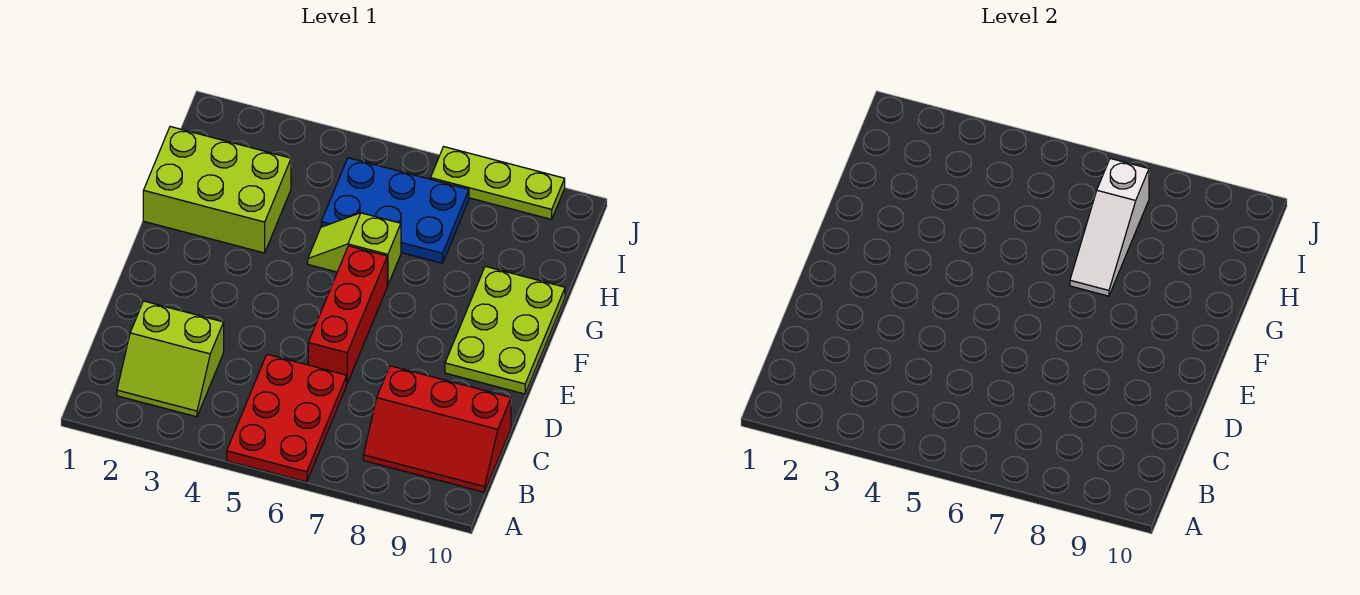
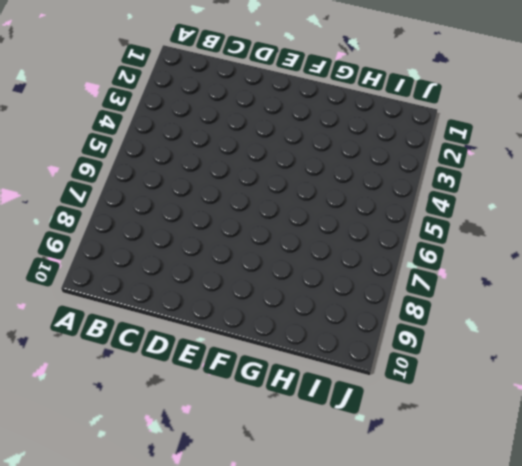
none -> red 2x3 plate [227,354,347,482]
none -> lime 2x2 slope [117,301,224,417]

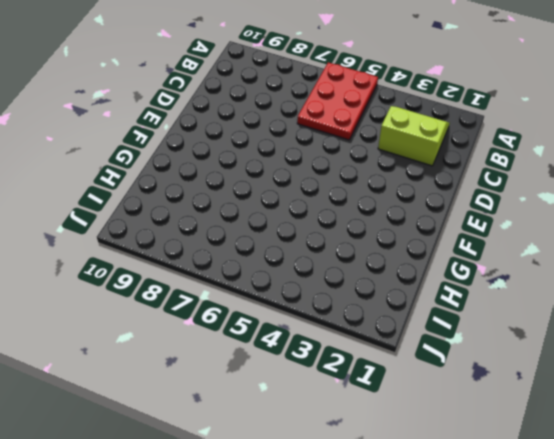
none -> red 2x3 slope [363,366,511,492]
none -> red 1x3 brick [308,246,387,383]

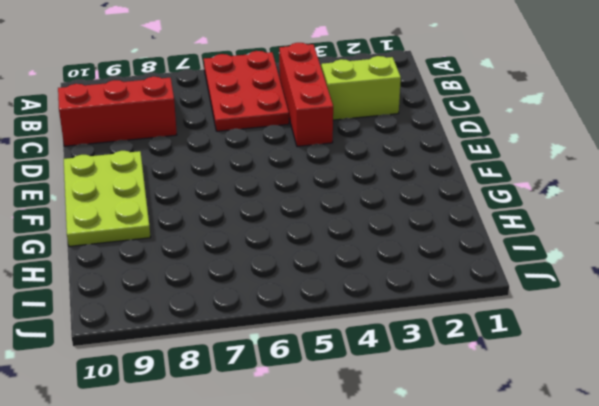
red 1x3 brick [279,43,333,147] -> red 1x3 brick moved to [308,246,387,383]
none -> lime 2x3 brick [143,127,291,253]
none -> lime 1x2 slope [308,213,401,285]

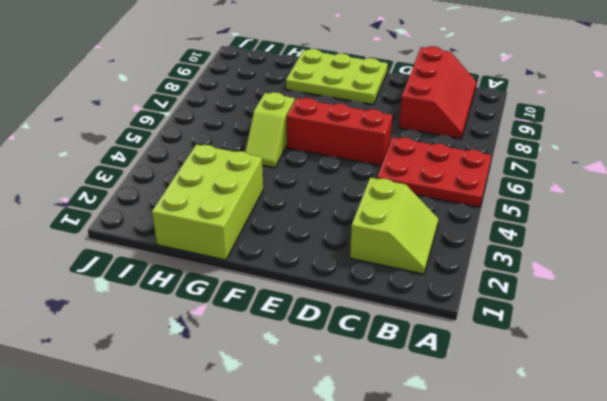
none -> blue 2x3 plate [321,158,469,263]
none -> lime 1x3 plate [431,147,565,219]

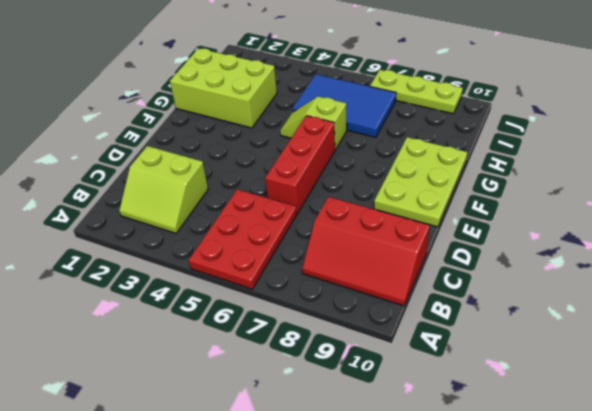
blue 2x3 tile [292,74,396,137] -> blue 2x3 plate [321,158,469,263]
none -> white 1x3 slope [1070,158,1149,296]

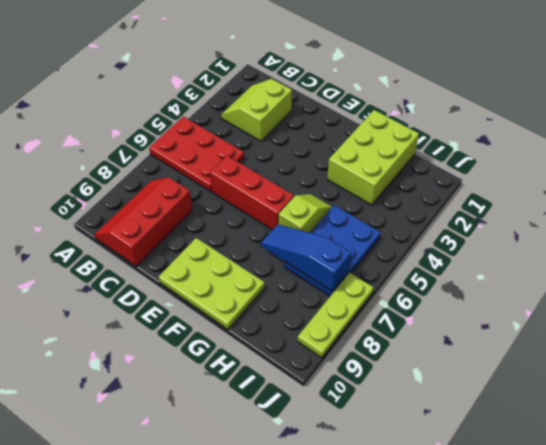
blue 1x3 slope [261,224,351,291] -> white 1x3 slope [1070,158,1149,296]

